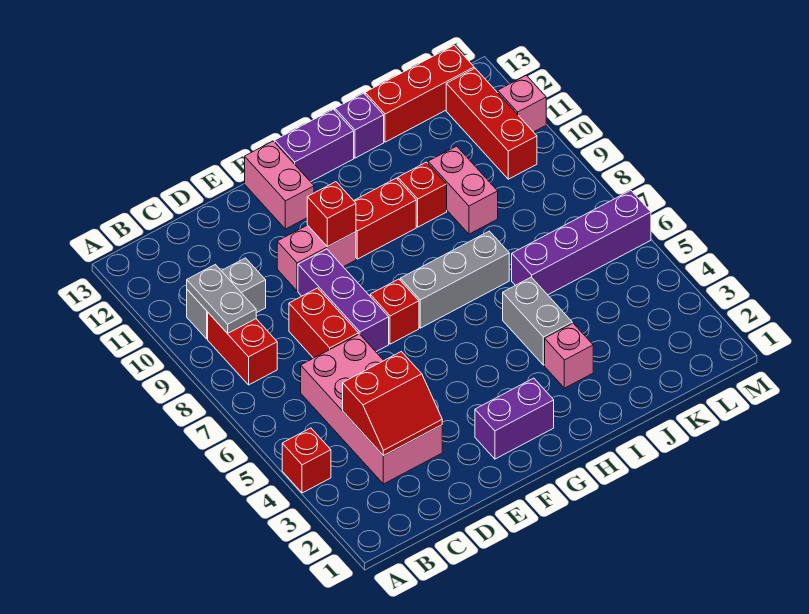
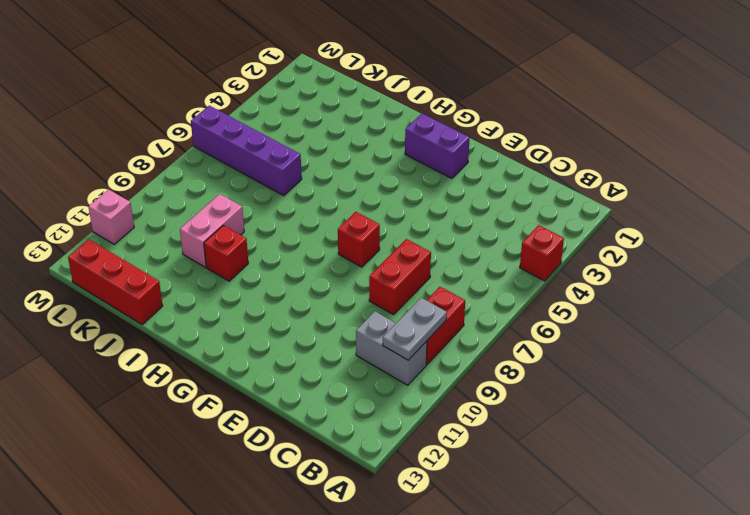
none -> pink 2x4 brick [301,334,442,484]
none -> purple 1x3 brick [298,249,389,352]
none -> pink 1x2 brick [277,225,356,291]

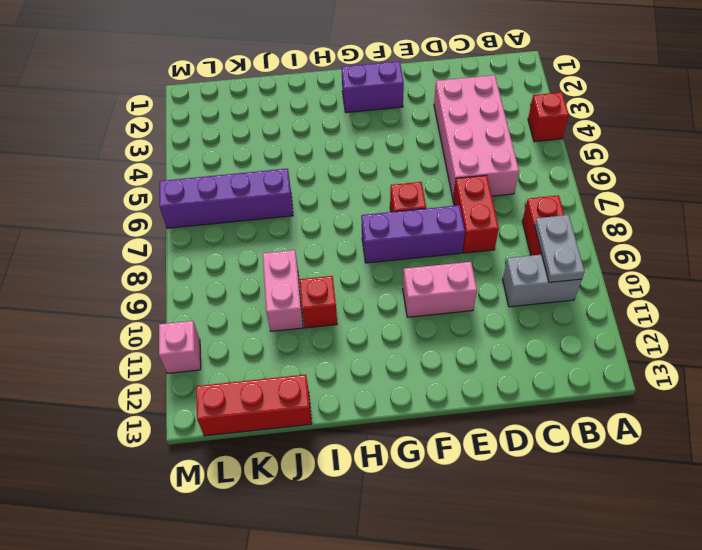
purple 1x3 brick [361,205,465,263] -> purple 1x3 brick turned to [298,249,389,352]
none -> pink 1x2 brick [245,141,314,229]
none -> grey 1x3 brick [400,231,509,328]
none -> red 1x2 brick [354,178,416,259]

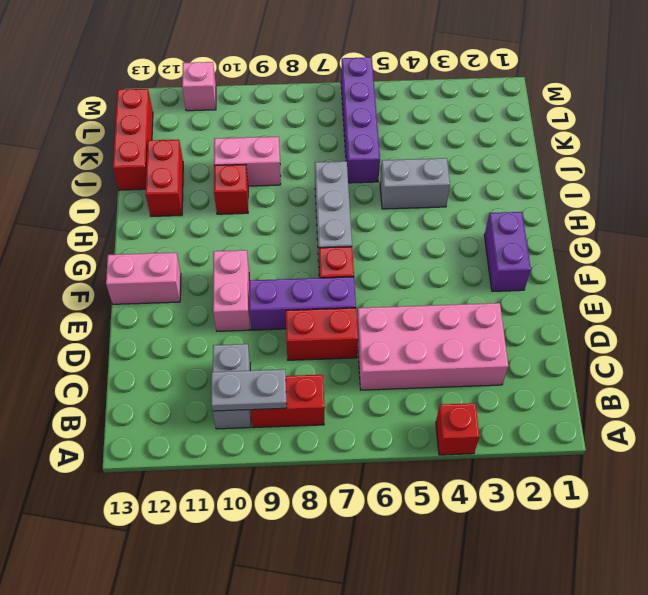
red 1x2 brick [145,140,183,216] -> red 1x2 brick moved to [354,178,416,259]
none -> purple 1x2 brick [275,109,354,182]
none -> pink 1x1 brick [545,323,593,388]
none -> purple 1x1 brick [335,93,384,158]

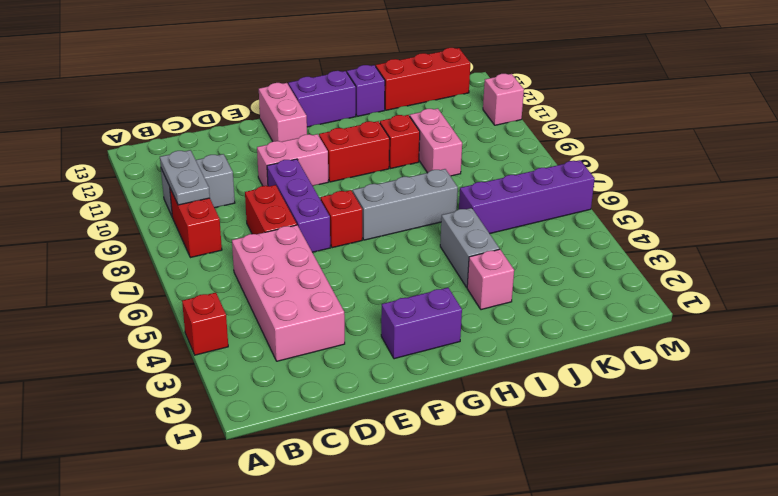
none -> red 1x3 brick [446,68,537,179]
none -> red 2x2 slope [343,352,442,456]
none -> red 1x1 brick [307,182,356,247]

